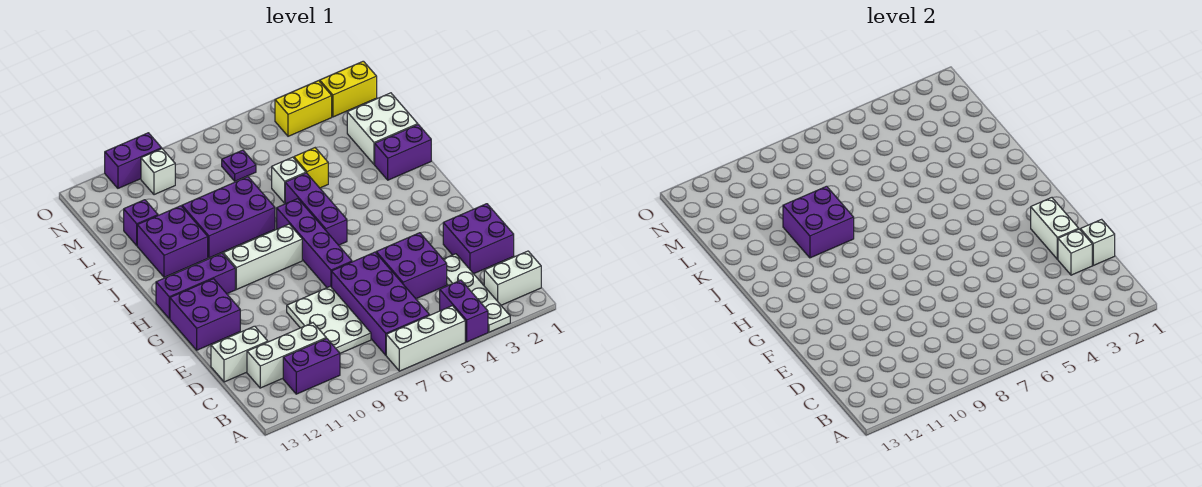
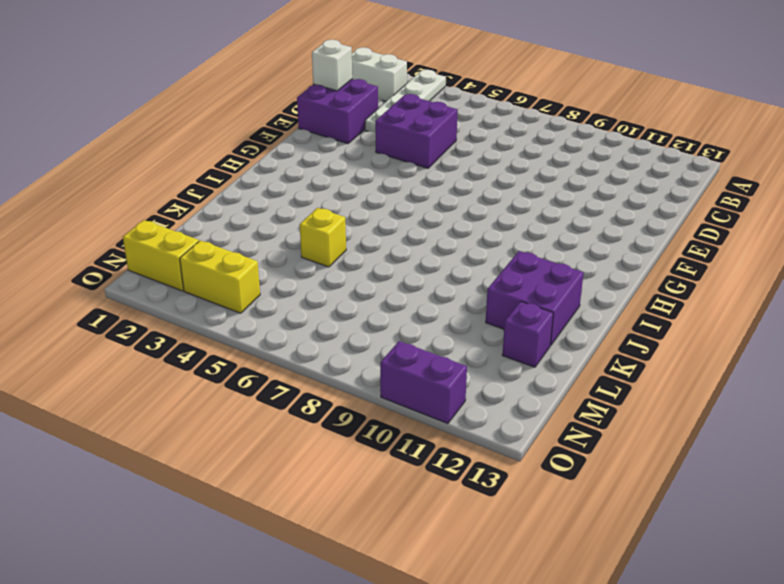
none -> purple 1x2 brick [440,280,488,342]
none -> white 1x3 brick [386,306,465,371]
none -> purple 2x4 brick [332,252,429,355]
none -> purple 1x2 brick [283,338,340,394]

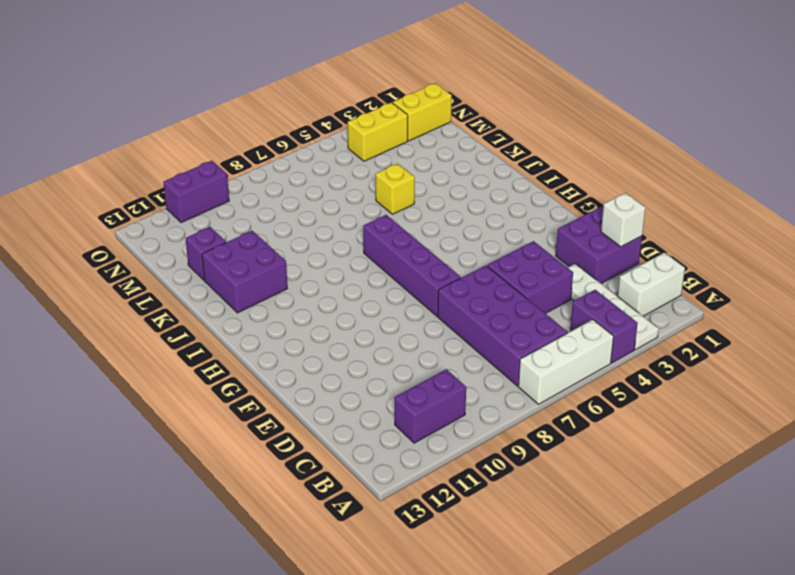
none -> white 2x3 plate [287,286,371,353]
none -> white 1x3 brick [247,323,326,388]
none -> white 1x2 brick [211,326,268,382]
none -> purple 2x2 brick [170,279,240,350]

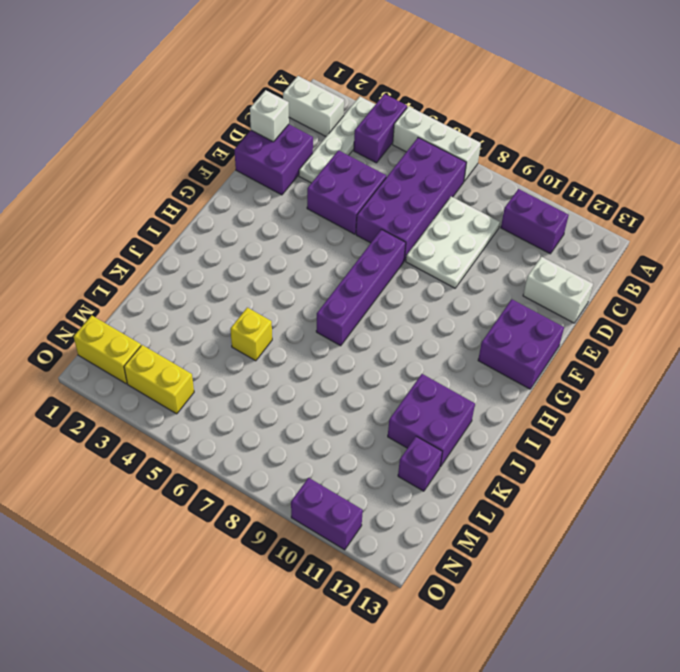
none -> white 1x3 brick [247,323,326,388]
none -> purple 1x3 brick [285,173,347,245]
none -> white 1x3 brick [223,224,302,290]
none -> purple 1x3 brick [156,253,235,319]

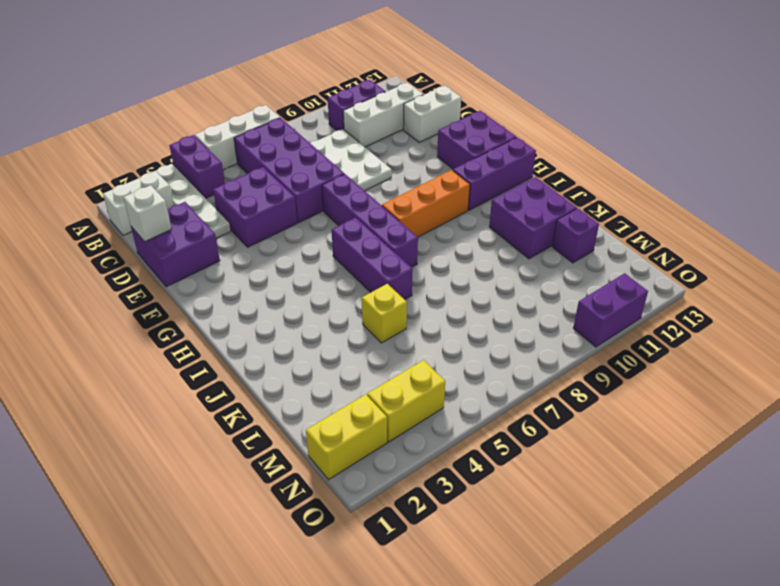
orange 1x3 brick [382,170,470,237] -> white 1x3 brick [223,224,302,290]
none -> purple 1x2 brick [375,125,431,180]
none -> purple 2x3 brick [182,177,275,258]
none -> white 2x2 brick [347,93,418,164]
none -> white 1x1 brick [272,157,306,203]

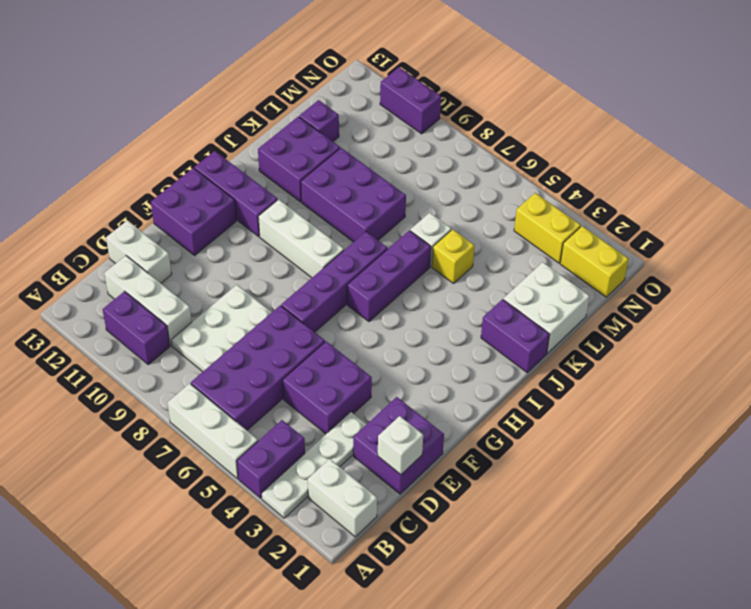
none -> purple 1x1 plate [222,150,256,181]
none -> white 1x1 brick [141,149,175,195]
none -> white 1x1 brick [1058,229,1092,275]
none -> white 1x2 brick [1031,198,1079,259]

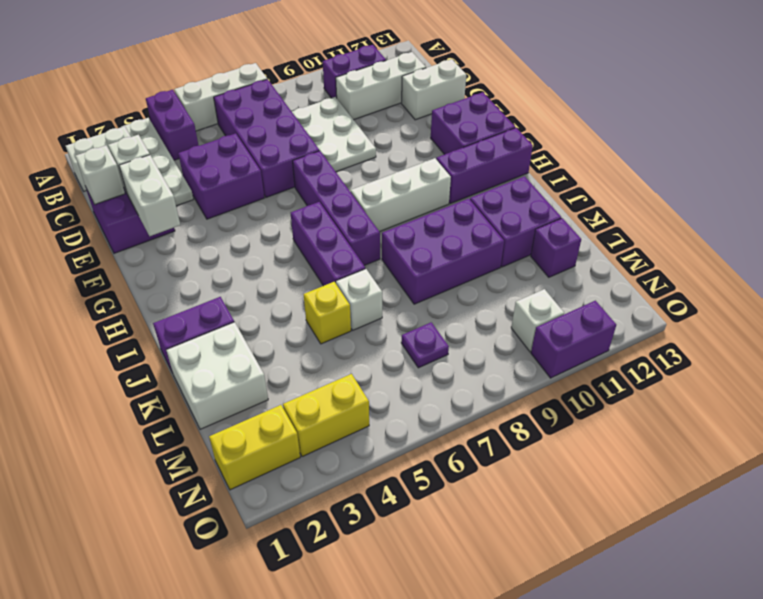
none -> purple 2x2 brick [783,186,854,258]

